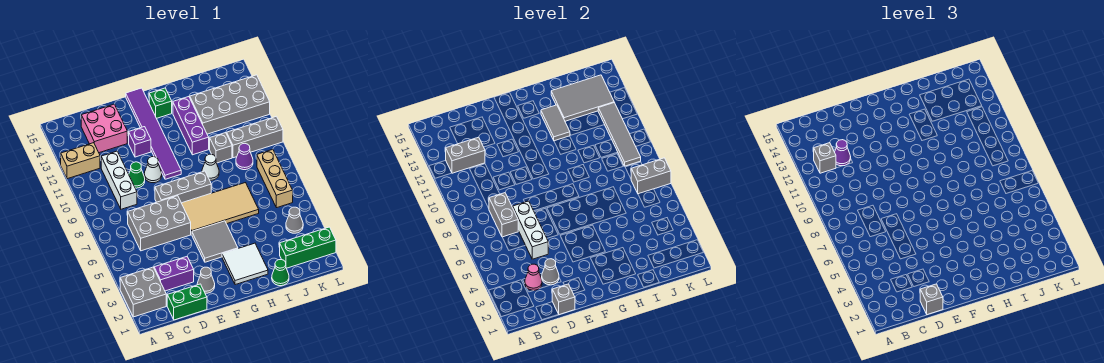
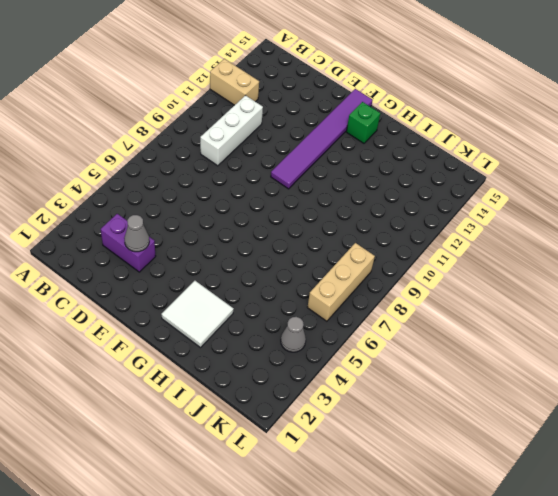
none -> grey 2x2 brick [120,267,166,317]
none -> green 1x2 brick [167,284,207,320]
none -> grey 2x3 brick [128,196,191,251]
none -> pink 2x2 brick [81,104,127,153]

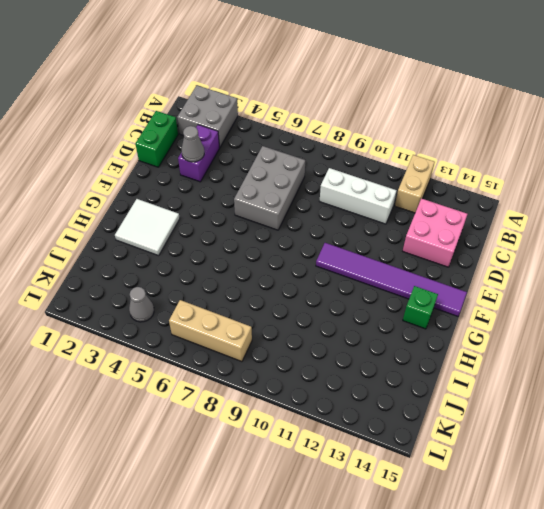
none -> green 1x1 cone [129,162,145,188]
none -> grey 1x1 cone [197,267,215,293]
none -> grey 1x3 brick [155,171,211,203]
none -> white 1x1 cone [144,157,162,183]

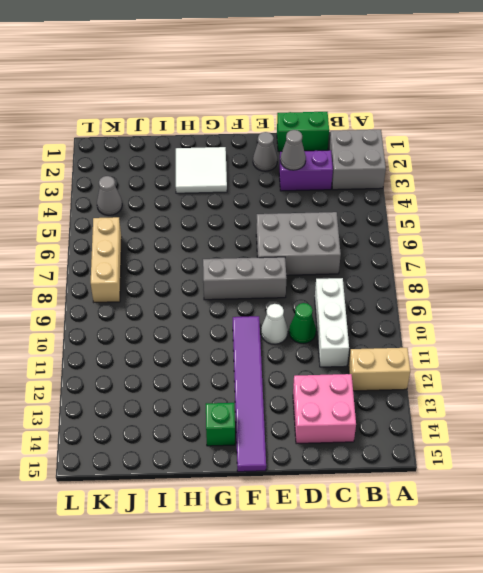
none -> purple 1x1 brick [129,127,151,157]
none -> grey 2x2 tile [192,221,238,262]
none -> tan 2x4 tile [182,183,259,234]
none -> white 1x1 cone [202,154,219,180]

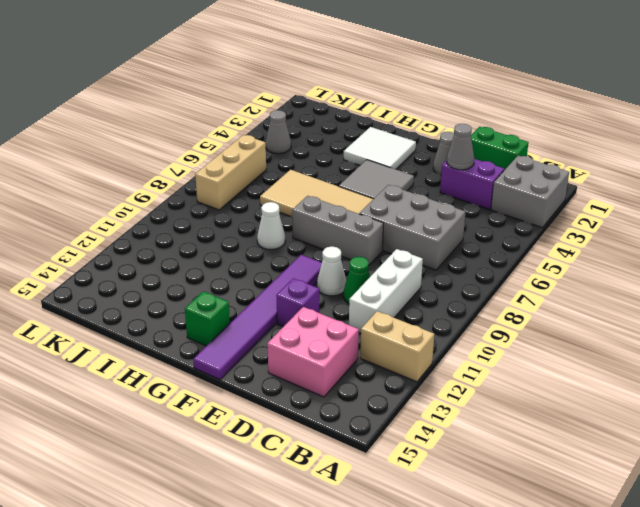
none -> purple 1x3 brick [173,97,209,155]
none -> green 1x1 cone [272,259,289,286]
none -> grey 1x1 brick [210,133,232,163]
none -> grey 2x4 brick [190,75,270,134]

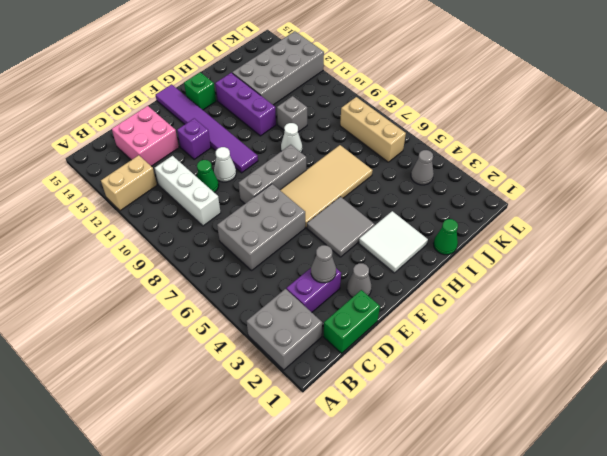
none -> green 1x3 brick [280,227,336,268]
none -> purple 1x1 cone [236,144,253,170]
none -> grey 1x3 brick [227,116,283,158]
none -> grey 1x2 brick [446,137,485,173]

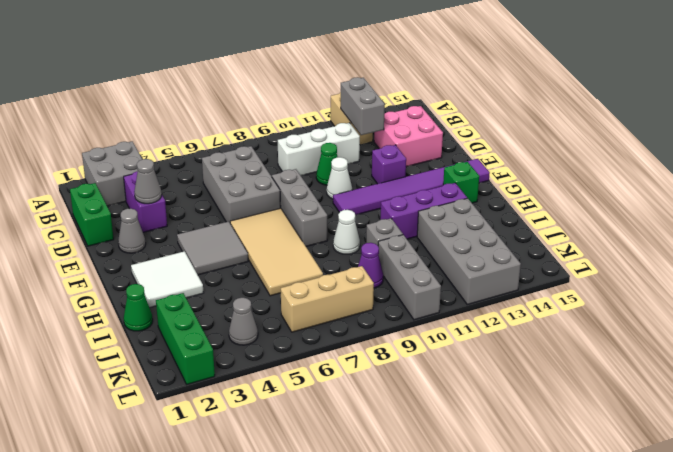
none -> pink 1x1 cone [525,264,542,290]
none -> grey 1x2 brick [489,193,518,237]
none -> grey 1x1 brick [552,284,575,315]
none -> white 1x3 brick [513,201,548,259]

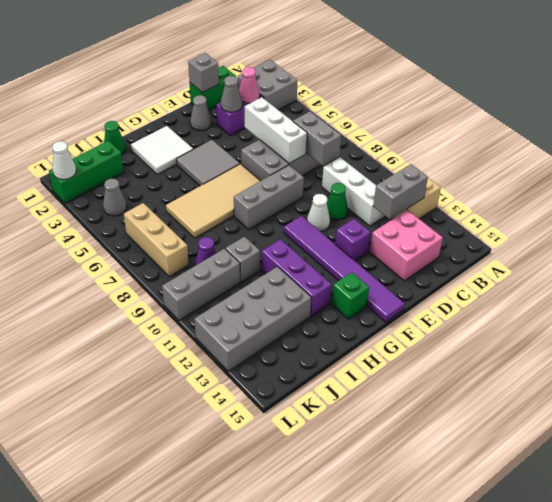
white 1x1 cone [52,141,76,179] -> white 1x1 cone moved to [202,154,219,180]
none -> grey 1x2 tile [541,105,570,141]
none -> grey 2x3 tile [551,75,614,121]
none -> grey 1x2 brick [631,158,671,194]
none -> grey 1x4 tile [598,103,641,166]

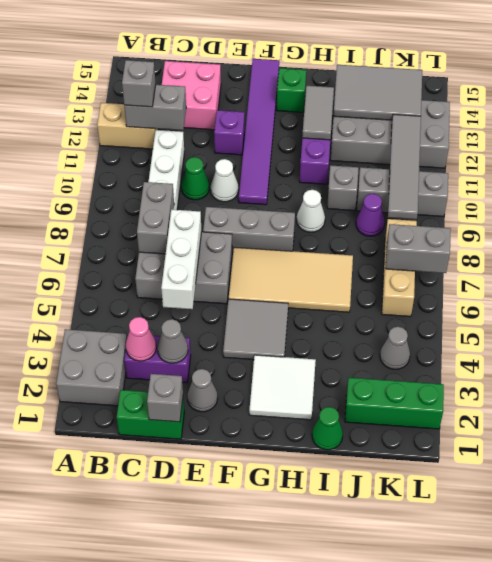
none -> purple 1x1 cone [835,140,851,166]
none -> grey 1x1 brick [920,284,943,315]

